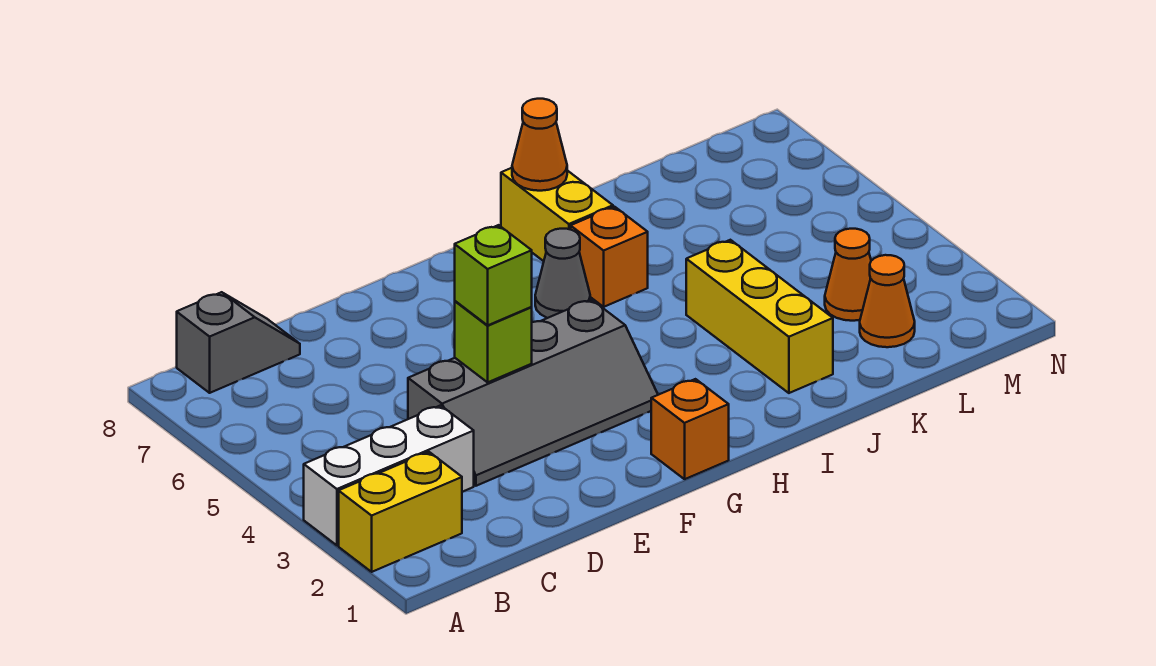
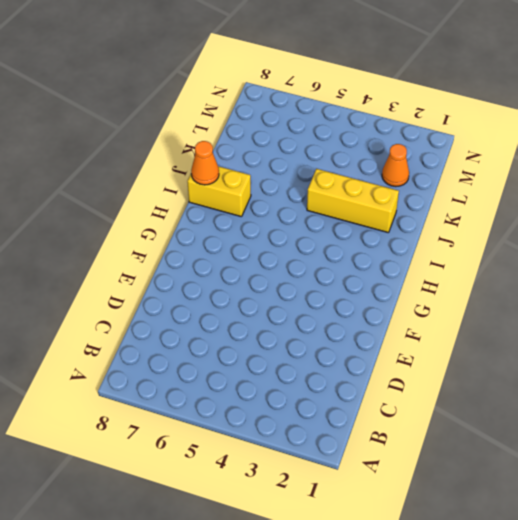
none -> yellow 1x2 brick [339,452,462,572]
none -> white 1x3 brick [304,405,474,545]
none -> grey 1x2 slope [177,292,300,393]

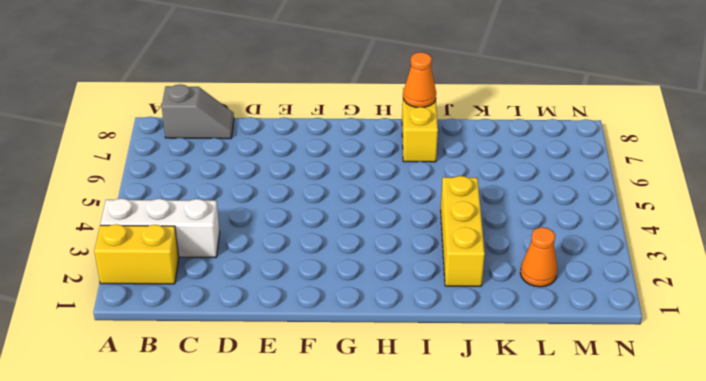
none -> grey 2x4 slope [408,299,658,486]
none -> orange 1x1 brick [651,379,729,479]
none -> grey 1x1 cone [535,229,590,318]

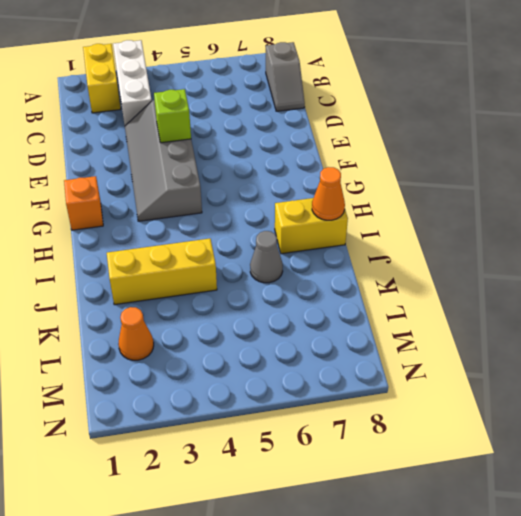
grey 1x1 cone [250,231,283,283] -> grey 1x1 cone moved to [535,229,590,318]
none -> orange 1x1 brick [571,207,648,307]
none -> orange 1x1 cone [825,229,871,321]
none -> lime 1x1 brick [455,225,532,325]

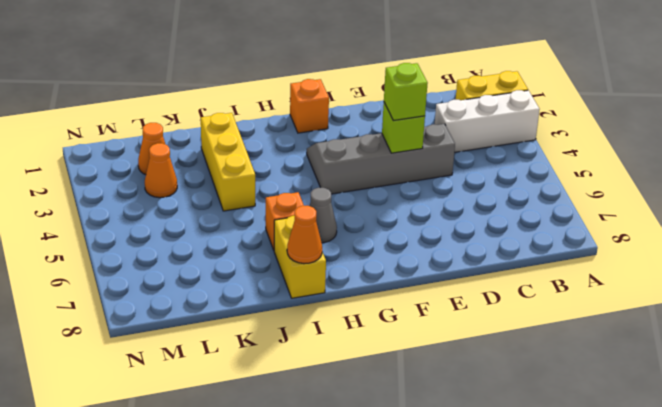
none -> grey 1x2 slope [177,292,300,393]

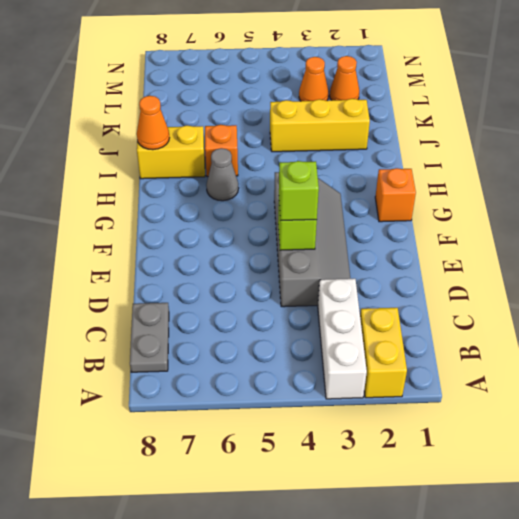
grey 1x2 plate [130,303,169,372] -> grey 1x2 slope [177,292,300,393]

